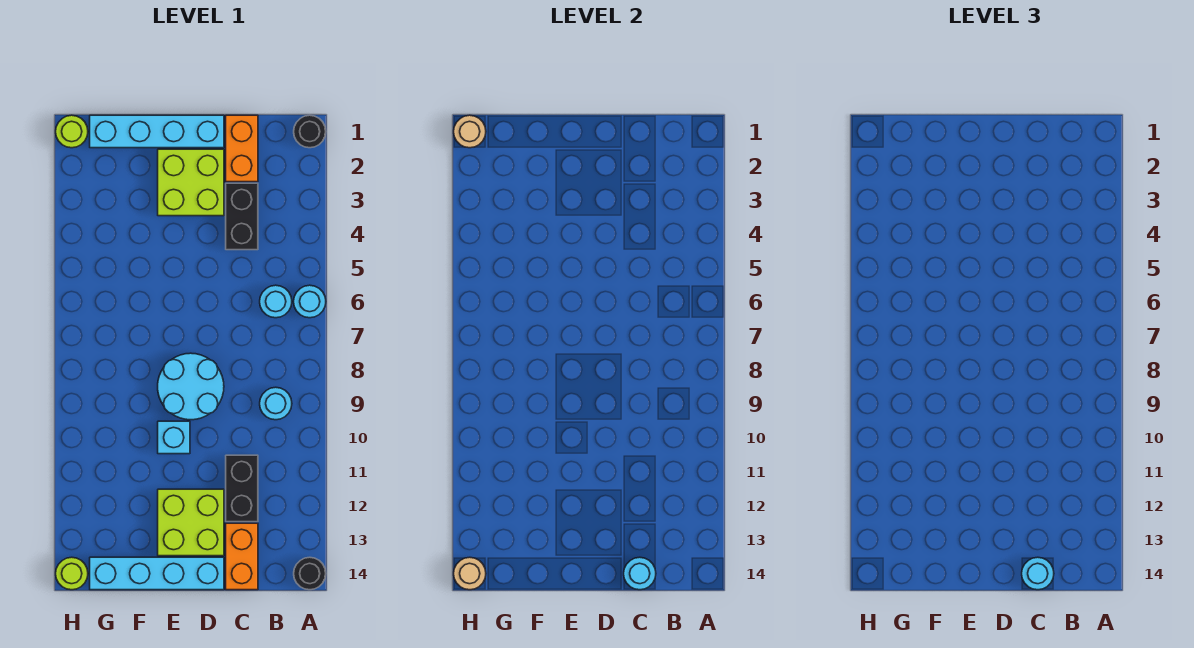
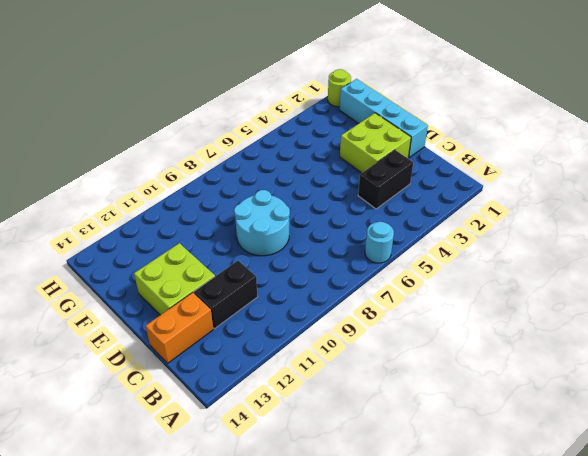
none -> black 1x1 round brick [294,115,326,148]
none -> black 1x1 round brick [294,557,326,590]
none -> cyan 1x1 round brick [260,285,292,318]

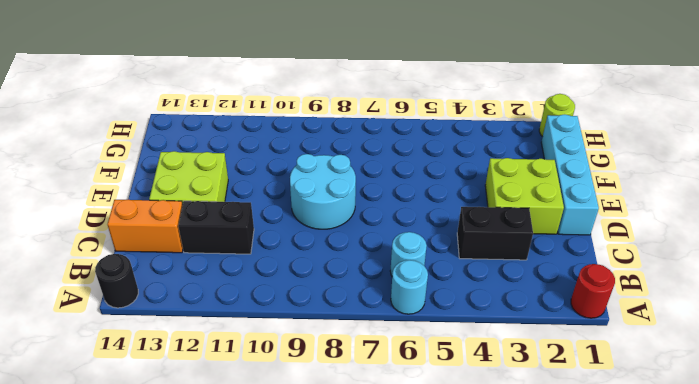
red 1x1 round brick [571,264,615,318] -> black 1x1 round brick [294,115,326,148]
none -> cyan 1x1 round brick [260,387,292,420]
none -> orange 1x2 brick [226,115,258,182]
none -> cyan 1x4 brick [90,557,224,590]

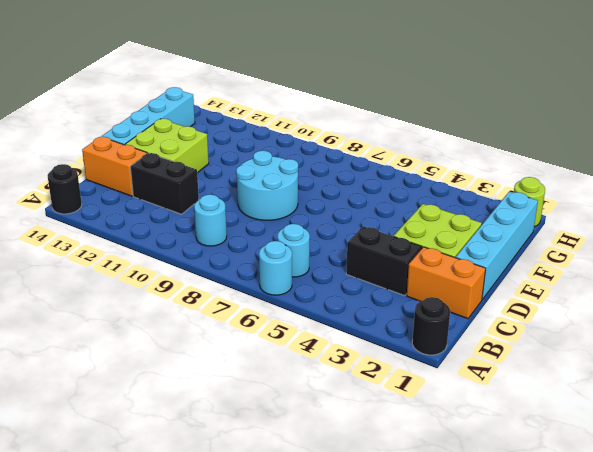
none -> cyan 1x1 brick [158,421,190,454]
none -> lime 1x1 round brick [56,557,88,590]
none -> cyan 1x1 round brick [624,557,656,590]

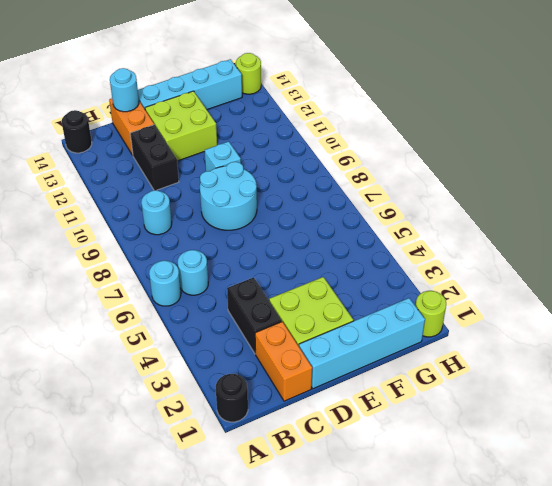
none -> tan 1x1 round brick [454,115,486,148]
none -> tan 1x1 round brick [454,557,486,590]
none -> cyan 1x1 round brick [1022,557,1054,590]

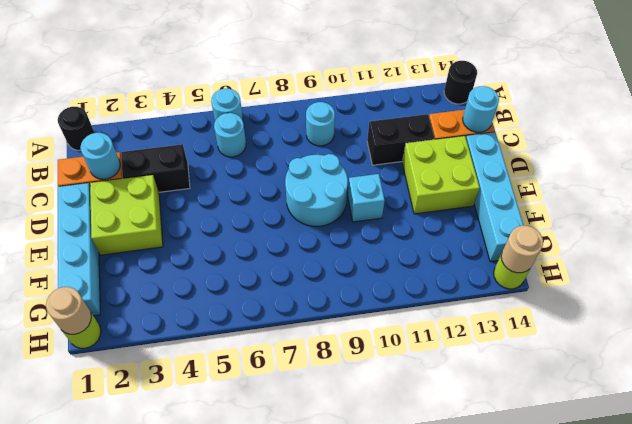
cyan 1x1 round brick [80,133,120,179] -> cyan 1x1 round brick moved to [1022,557,1054,590]

